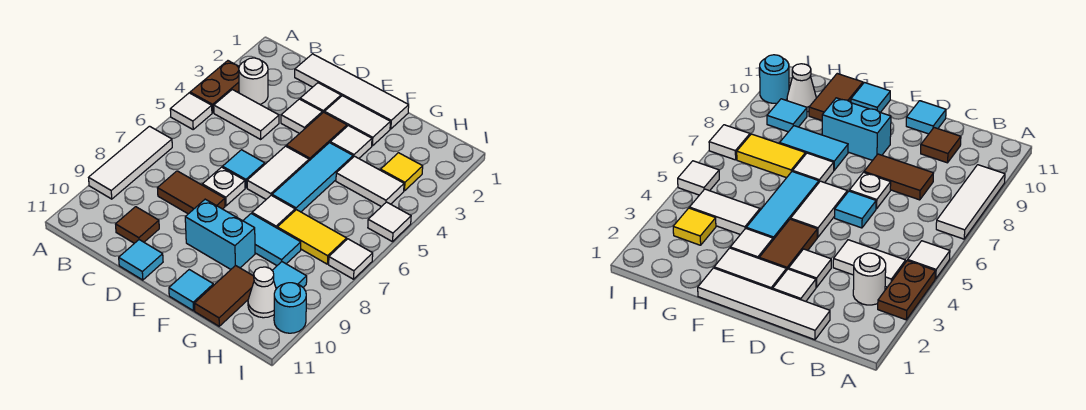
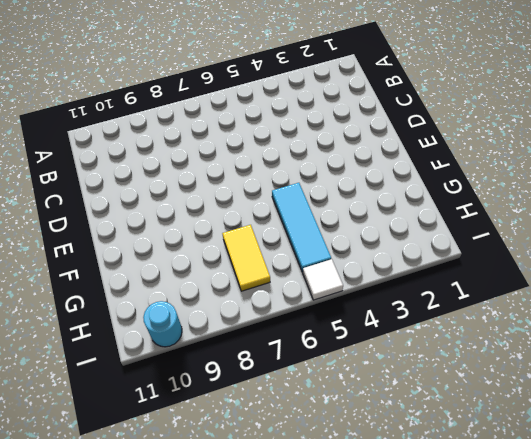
cyan 1x3 tile [272,183,331,272] -> cyan 1x3 tile turned to [272,143,353,212]
none -> brown 1x2 plate [190,61,239,113]
none -> white 1x1 tile [170,93,212,129]
none -> white 1x3 tile [89,126,172,199]
none -> white 1x1 round brick [239,58,268,104]

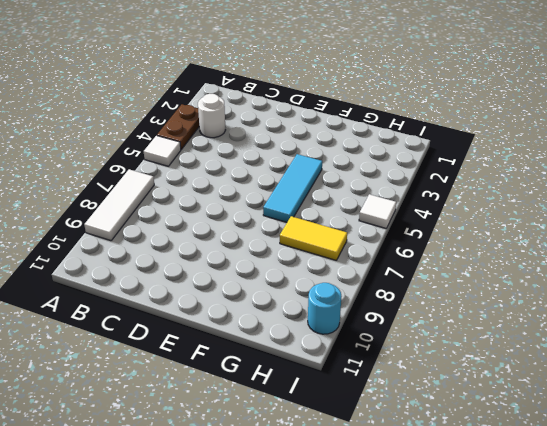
none -> white 1x2 tile [214,90,279,139]
none -> white 1x4 tile [295,54,409,129]
none -> brown 1x2 tile [158,171,225,214]
none -> brown 1x1 tile [116,207,159,243]

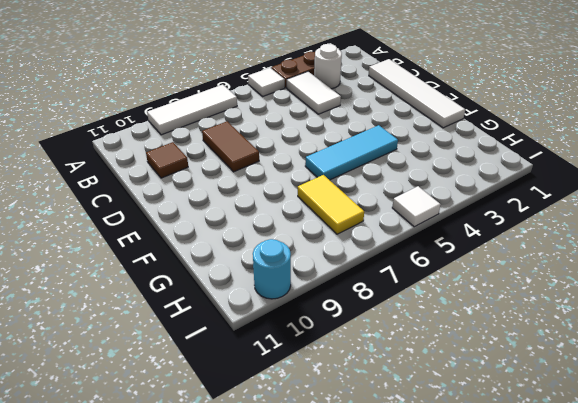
none -> white 1x1 tile [300,83,341,113]
none -> white 1x1 tile [281,99,322,134]
none -> cyan 1x1 tile [223,150,265,188]
none -> white 1x1 plate [202,167,245,206]

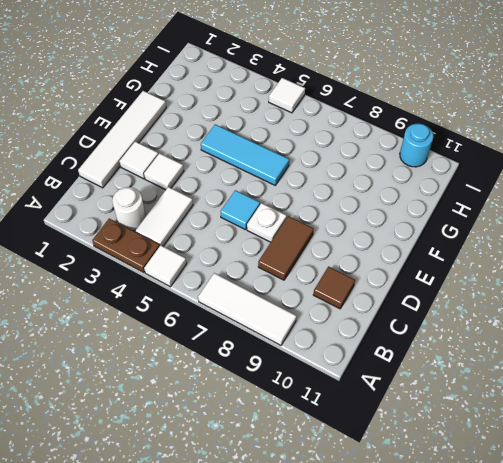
none -> cyan 1x1 tile [119,240,163,280]
none -> white 1x2 tile [324,96,390,146]
none -> brown 1x2 tile [286,112,347,161]
none -> white 1x2 tile [247,146,309,199]

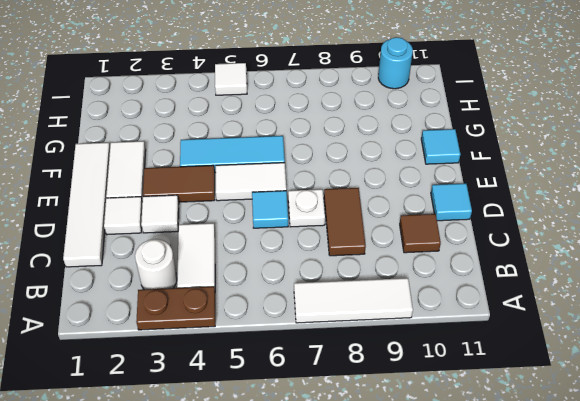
none -> white 1x1 tile [170,93,212,129]
none -> cyan 1x2 brick [185,199,255,269]
none -> white 1x1 tile [330,126,372,158]
none -> white 1x1 tile [252,195,295,228]

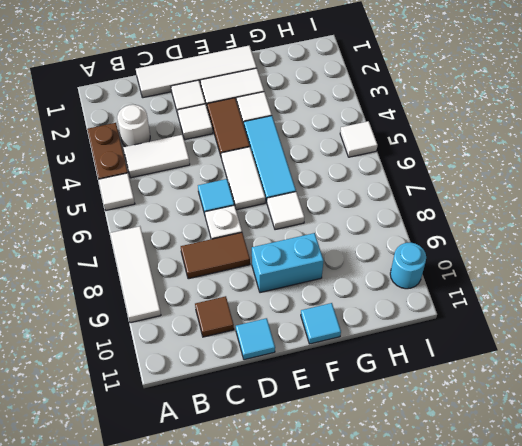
none -> cyan 1x2 tile [243,214,301,265]
none -> white 1x2 tile [336,156,404,207]
none -> yellow 1x2 tile [277,210,347,264]
none -> brown 1x2 tile [194,265,254,326]

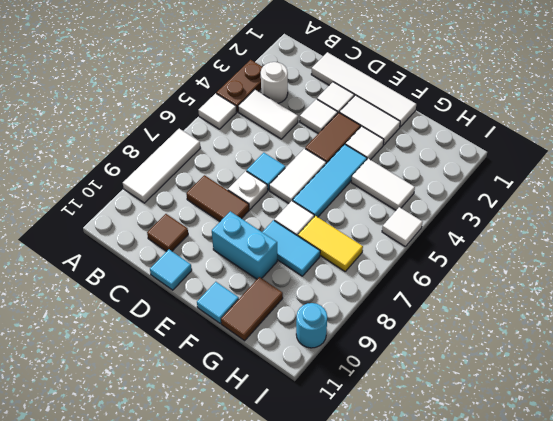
none -> yellow 1x1 tile [381,153,423,191]
none -> cyan 1x1 tile [272,262,307,289]
none -> white 1x1 cone [248,267,276,318]
none -> white 1x1 tile [329,239,373,279]

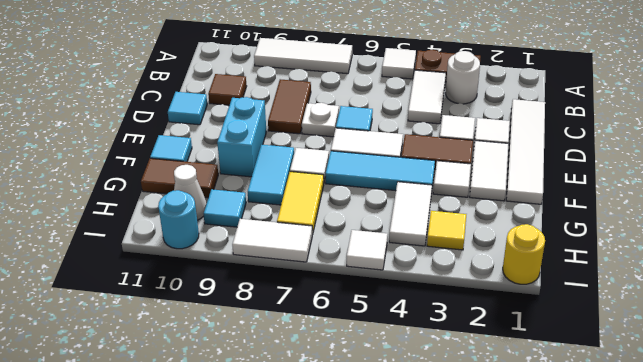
yellow 1x1 round brick [503,224,545,284] -> none
white 1x2 tile [232,219,312,262] -> white 1x1 tile [329,239,373,279]

